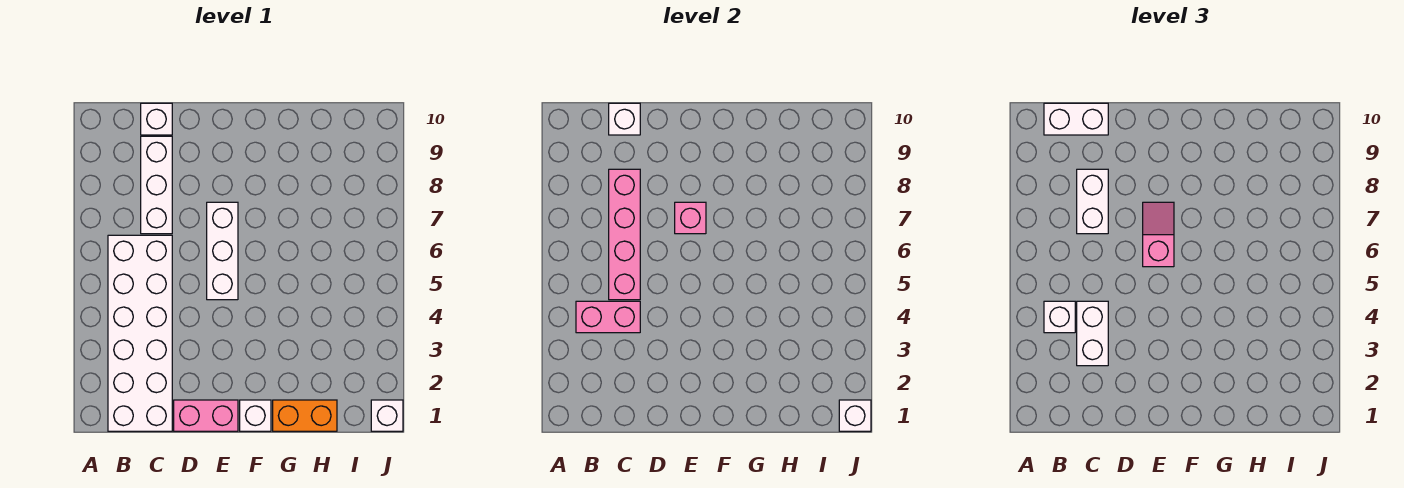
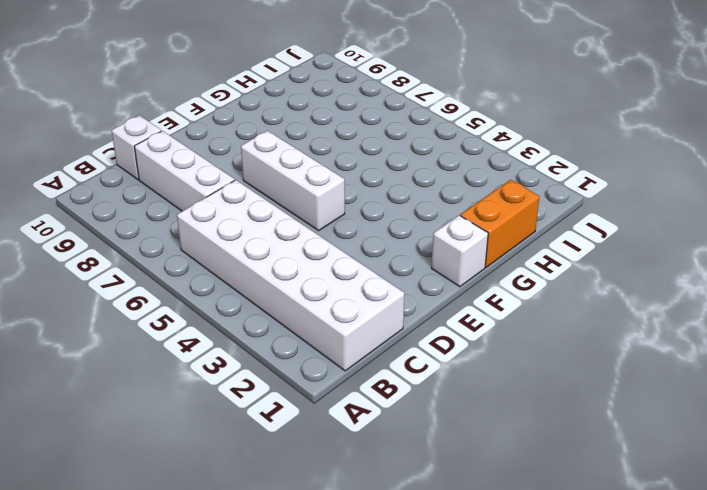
none -> pink 1x2 brick [174,400,238,431]
none -> white 1x1 brick [371,400,403,431]
none -> pink 1x2 brick [576,301,640,333]

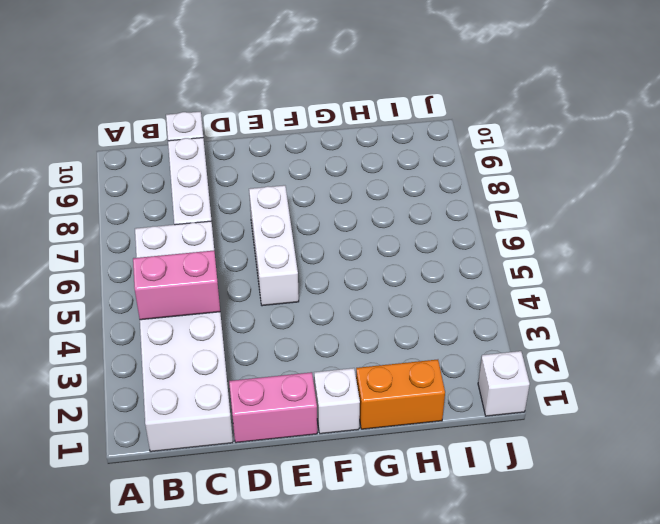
none -> pink 1x4 brick [609,169,640,300]
none -> white 1x1 brick [609,103,640,135]
none -> pink 1x1 brick [675,202,706,234]

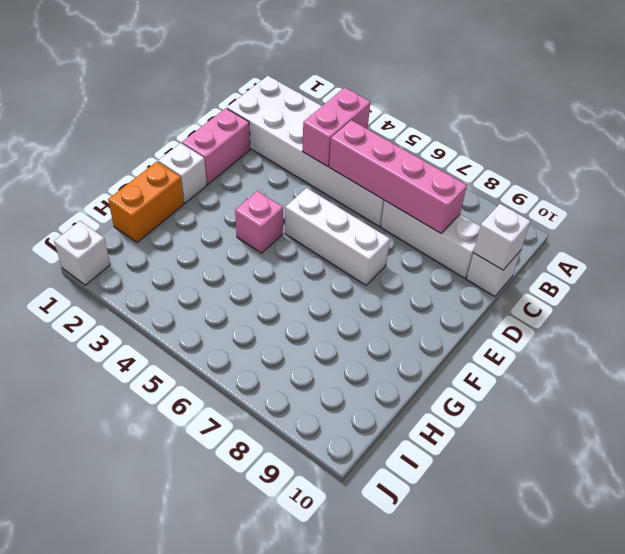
pink 1x1 brick [235,191,283,253] -> pink 1x1 brick moved to [675,202,706,234]
none -> white 1x1 brick [839,400,871,431]
none -> white 1x1 brick [1044,301,1075,333]
none -> white 1x2 brick [1044,103,1108,135]

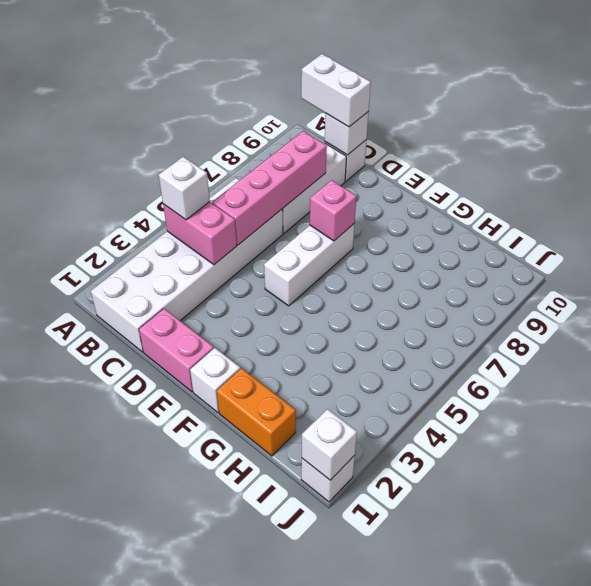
none -> white 1x2 brick [1077,301,1108,366]
none -> white 1x2 brick [1077,169,1108,234]
none -> pink 1x2 slope [1143,202,1174,267]

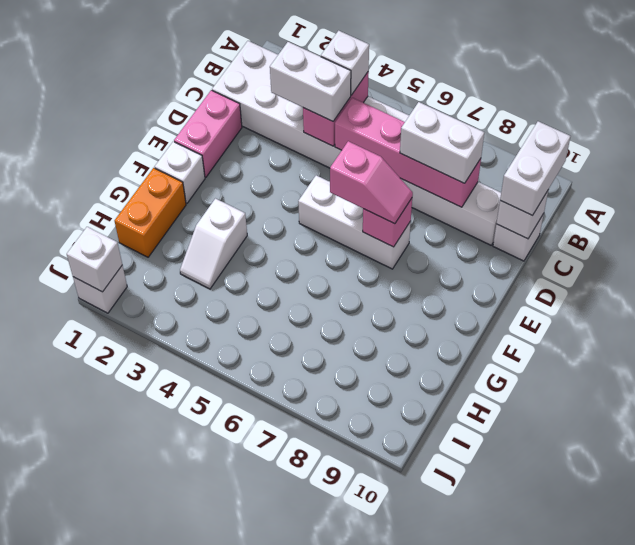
white 1x2 slope [180,199,247,289] -> none

